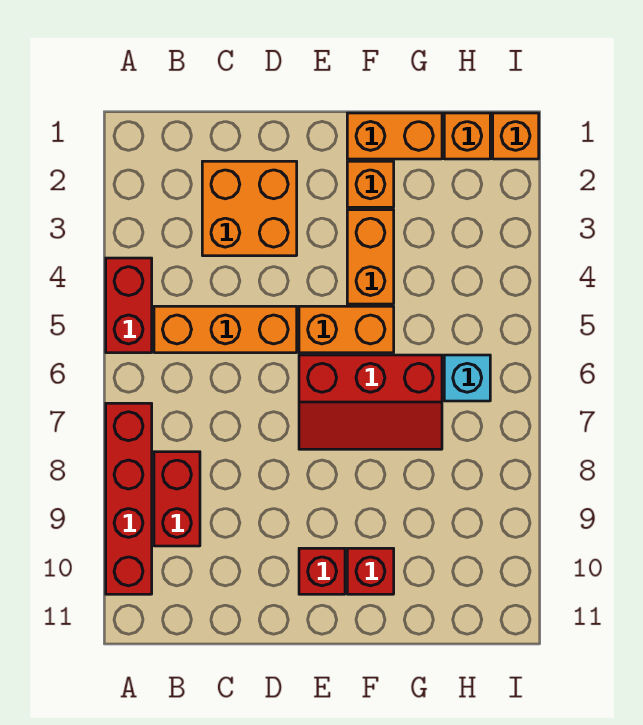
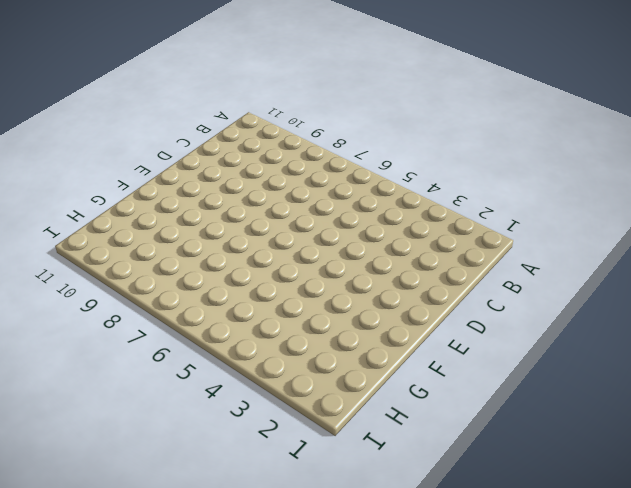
none -> red 1x2 brick [106,258,152,353]
none -> red 1x4 brick [106,403,152,594]
none -> orange 1x3 brick [154,306,297,353]

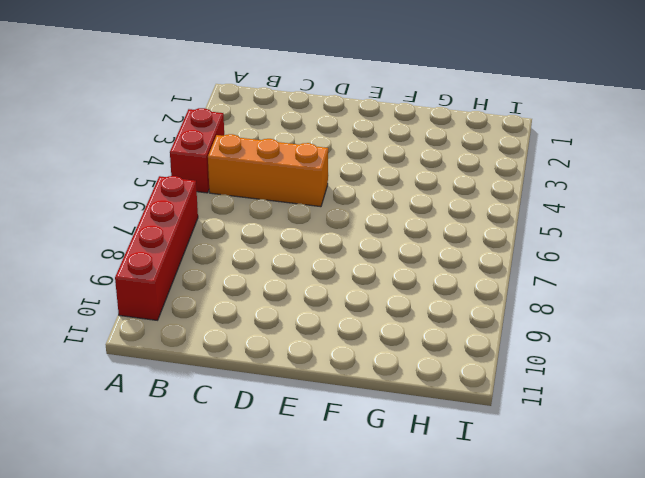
none -> red 1x2 brick [154,452,200,546]
none -> orange 2x2 brick [202,161,297,256]
none -> orange 1x2 brick [299,306,394,353]

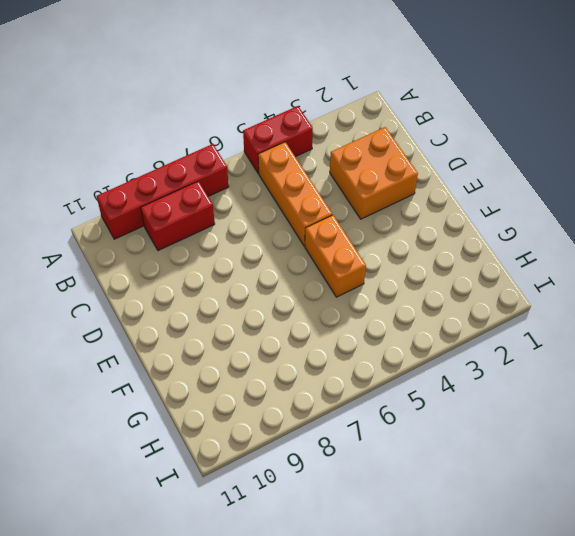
none -> red 2x3 slope [299,355,442,449]
none -> red 1x1 brick [299,548,345,594]
none -> orange 1x2 brick [347,113,442,159]

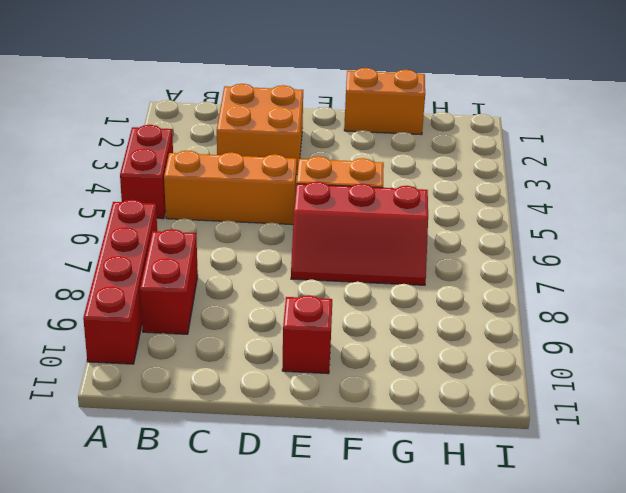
none -> orange 1x1 brick [347,161,394,207]
none -> orange 1x2 brick [347,210,394,304]
none -> red 1x1 brick [347,548,394,594]

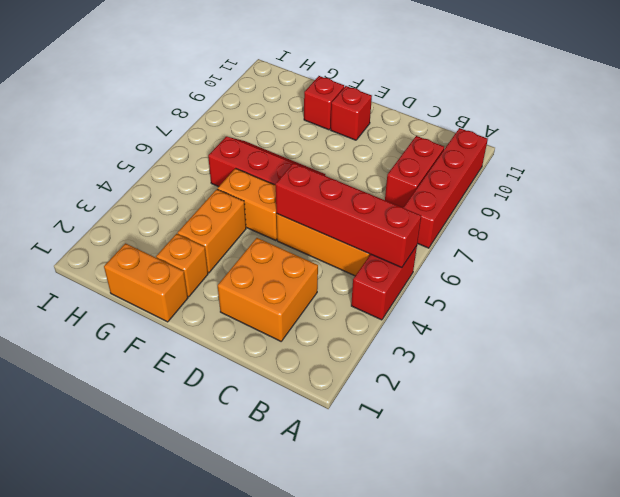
red 1x4 brick [276,163,421,268] -> none
none -> orange 1x1 brick [444,113,490,159]
none -> cyan 1x1 brick [444,355,490,401]
none -> orange 1x1 brick [493,113,539,159]

